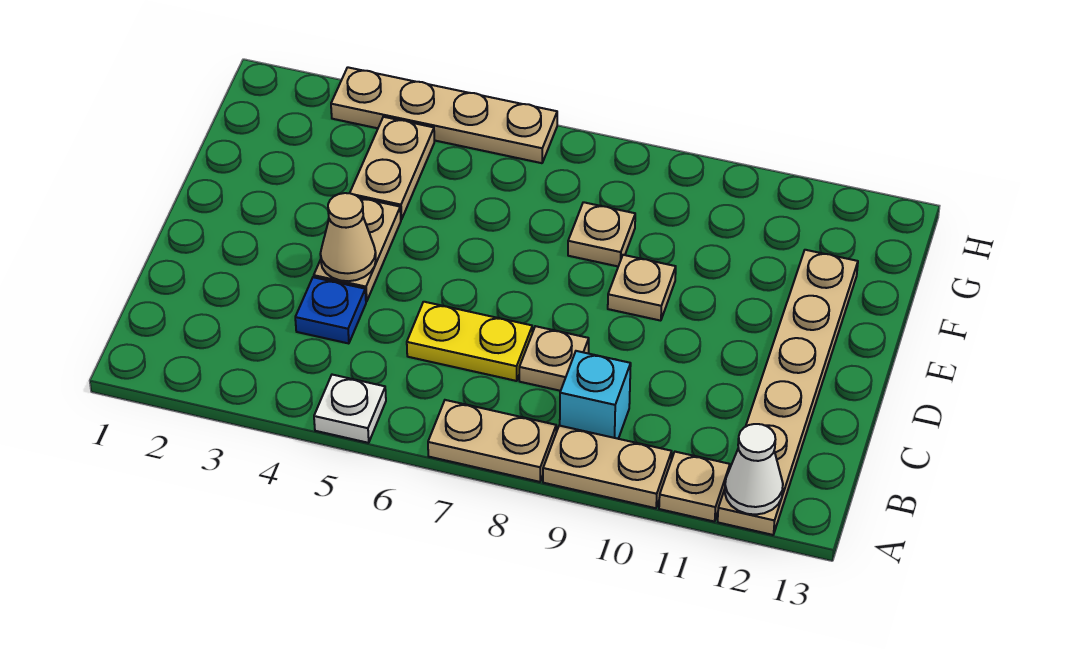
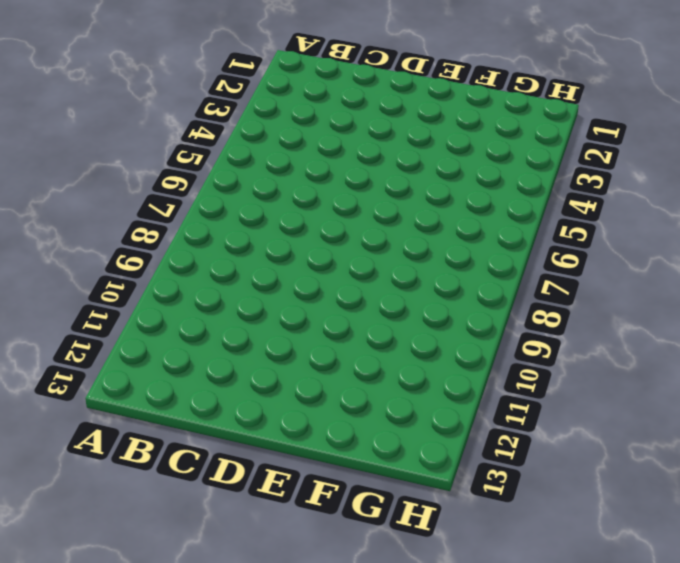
none -> white 1x1 plate [314,375,386,443]
none -> tan 1x2 plate [428,400,556,482]
none -> tan 1x2 plate [543,425,672,508]

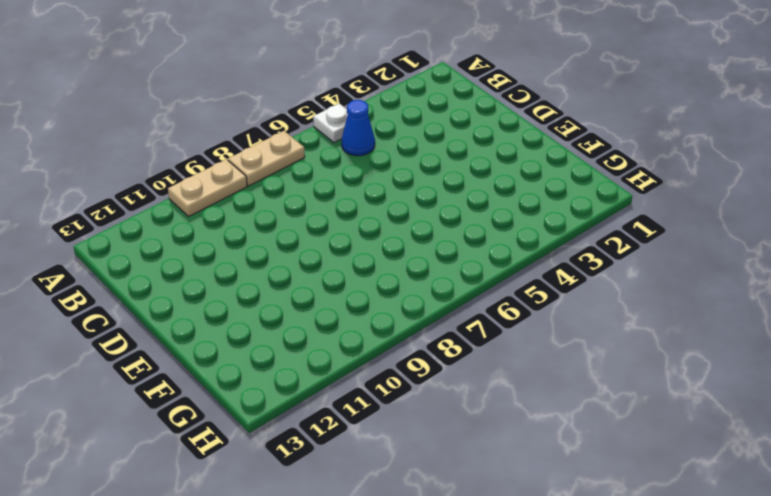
blue 1x1 cone [342,100,375,156] -> none
none -> tan 1x1 plate [659,452,730,522]
none -> tan 1x6 plate [718,250,858,535]
none -> cyan 1x1 brick [560,351,631,439]

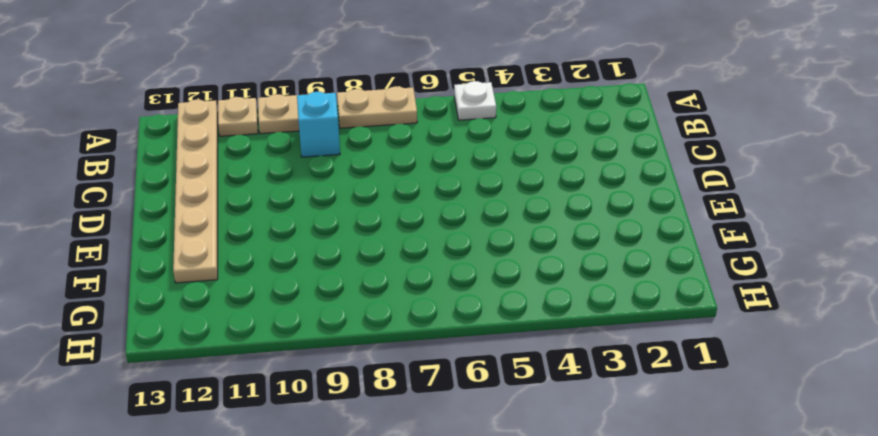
none -> blue 1x1 plate [295,277,366,344]
none -> yellow 1x2 plate [407,302,532,381]
none -> tan 1x1 plate [519,326,589,391]

